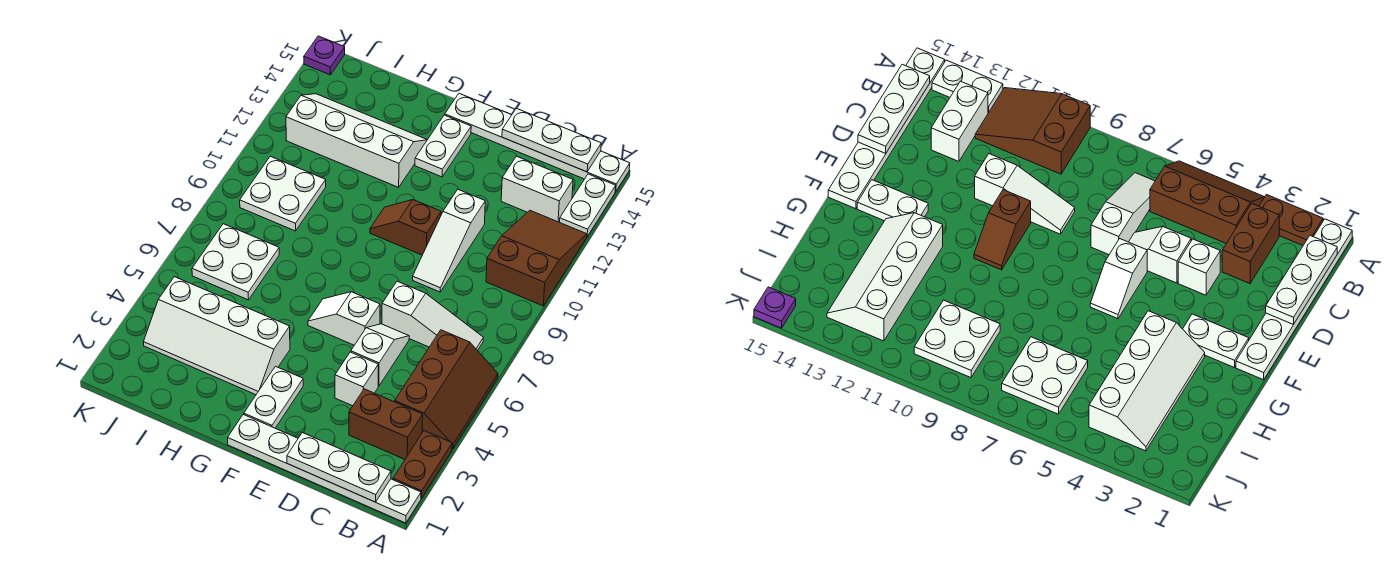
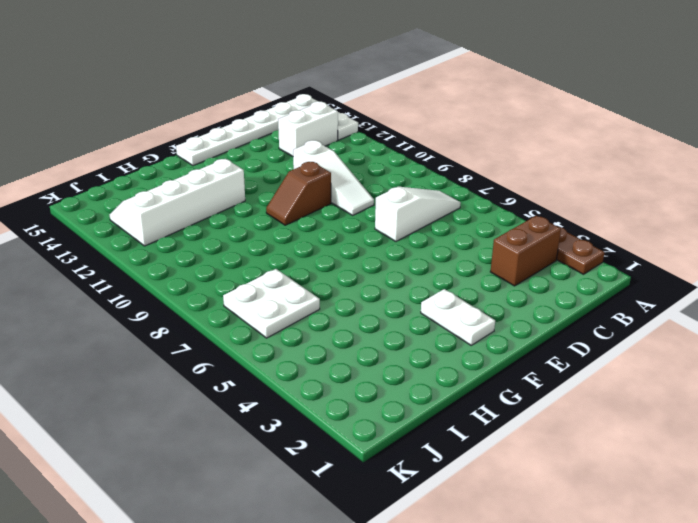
none -> white 1x6 plate [228,415,421,523]
none -> brown 2x3 slope [395,330,498,449]
none -> brown 2x3 slope [486,210,587,306]

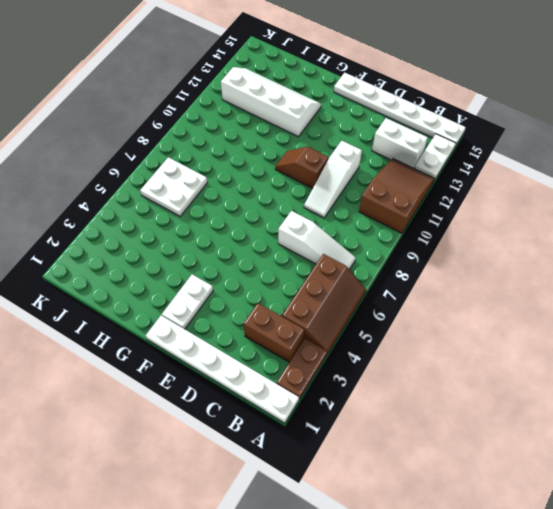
none -> white 1x1 brick [335,352,378,406]
none -> white 1x2 slope [351,324,409,386]
none -> white 1x2 slope [308,292,380,345]

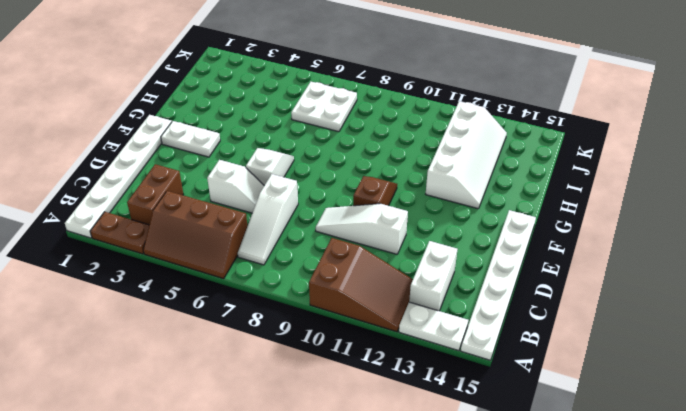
none -> white 1x1 brick [335,352,378,406]
none -> white 1x2 plate [415,115,471,177]
none -> white 2x4 slope [144,277,290,395]

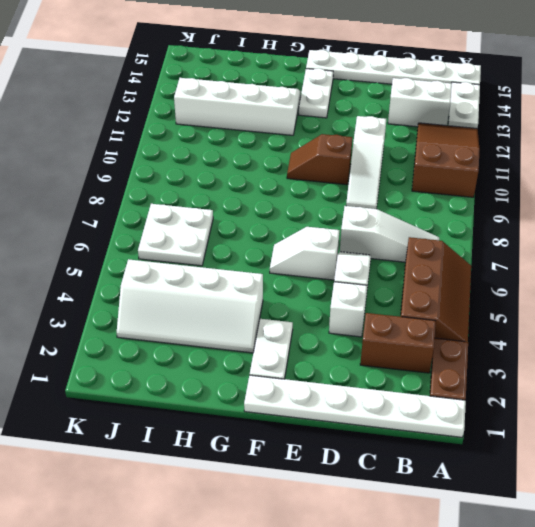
none -> white 2x2 plate [240,156,326,231]
none -> purple 1x1 plate [304,36,345,75]
none -> white 1x3 plate [287,433,391,502]

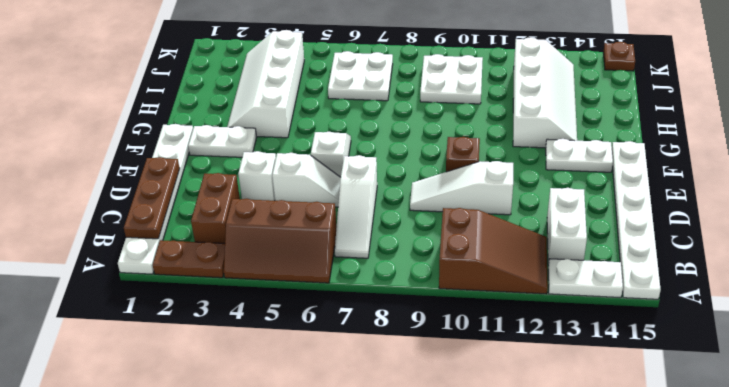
brown 1x3 plate [124,157,180,239] -> white 1x3 plate [287,433,391,502]
brown 1x1 plate [603,42,635,71] -> purple 1x1 plate [304,36,345,75]
none -> white 1x3 plate [502,108,601,172]

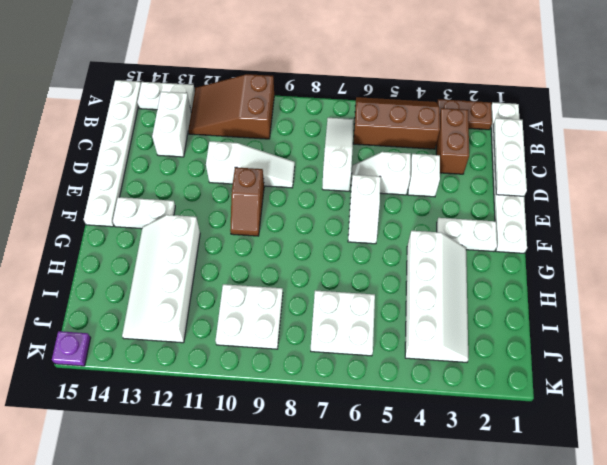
none -> white 1x3 plate [502,108,601,172]

